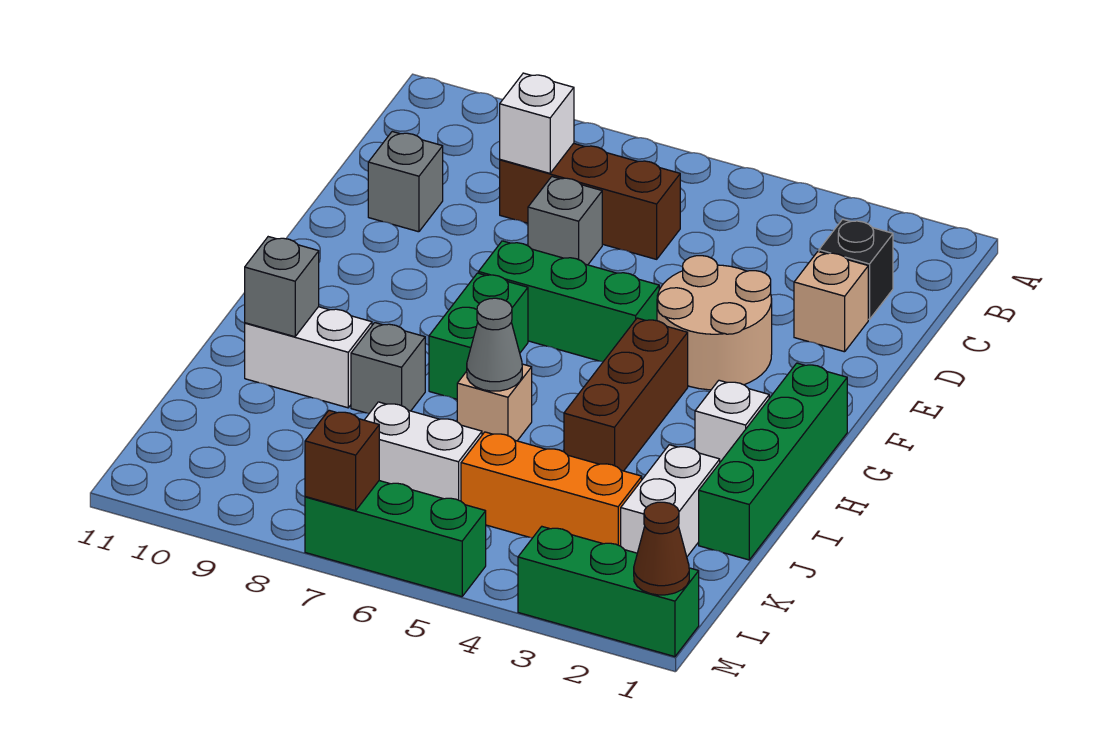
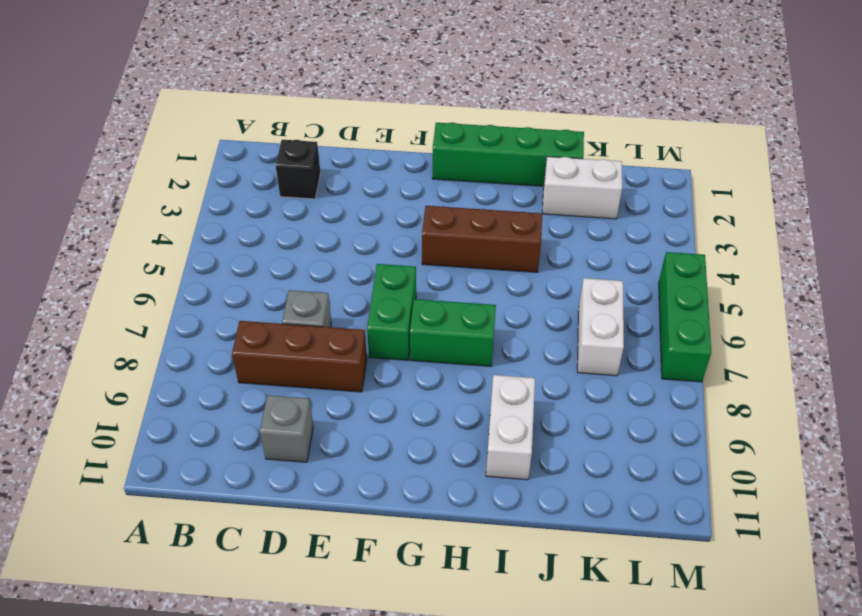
brown 1x3 brick [232,321,367,392] -> brown 1x3 brick turned to [500,143,680,259]
green 1x2 brick [367,264,416,360] -> green 1x3 brick [479,241,659,362]
none -> tan 1x1 brick [794,252,868,352]
none -> tan 2x2 round brick [657,256,772,390]
none -> white 1x1 brick [695,380,769,462]

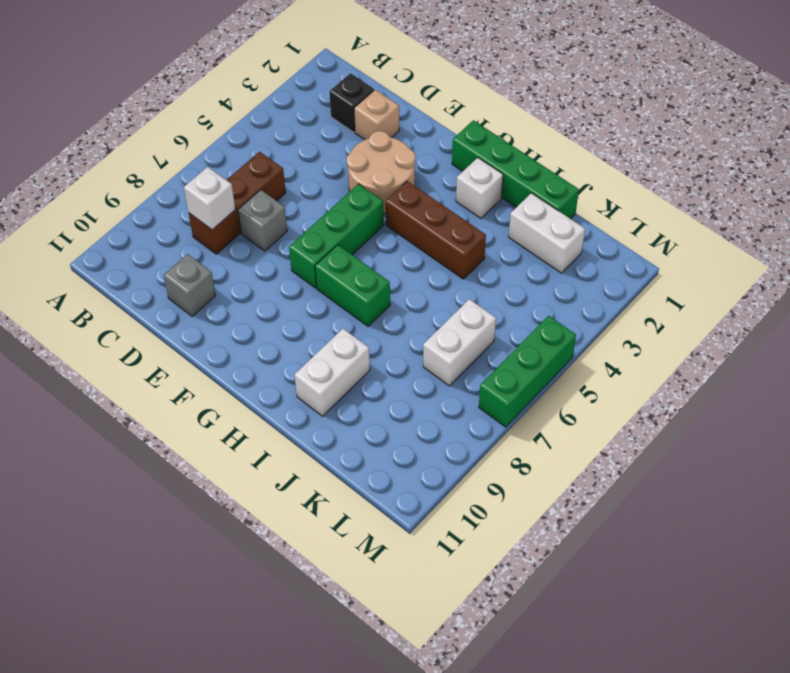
none -> tan 1x1 brick [457,364,532,441]
none -> grey 1x1 brick [351,323,425,413]
none -> orange 1x3 brick [461,432,642,546]

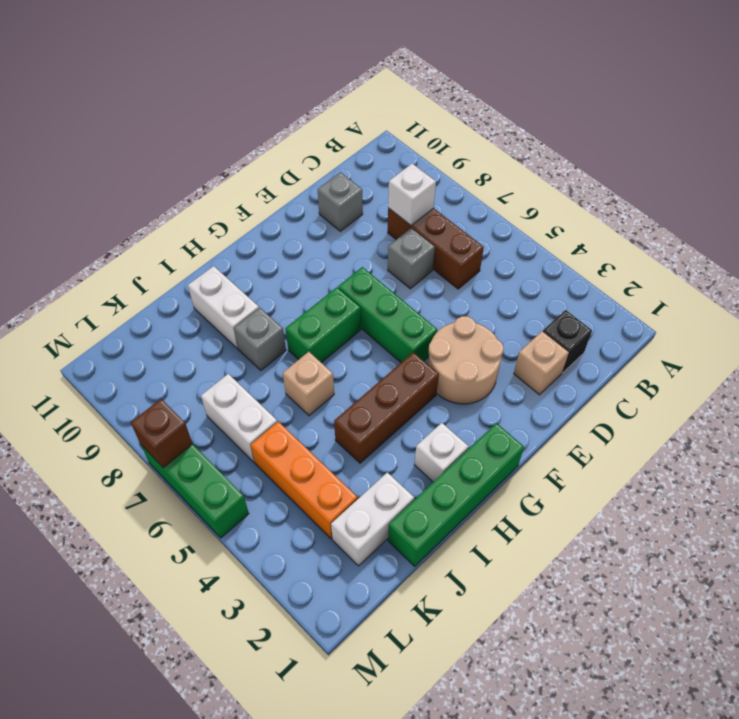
none -> green 1x3 brick [518,527,699,657]
none -> grey 1x1 cone [467,298,522,391]
none -> grey 1x1 brick [245,237,319,337]

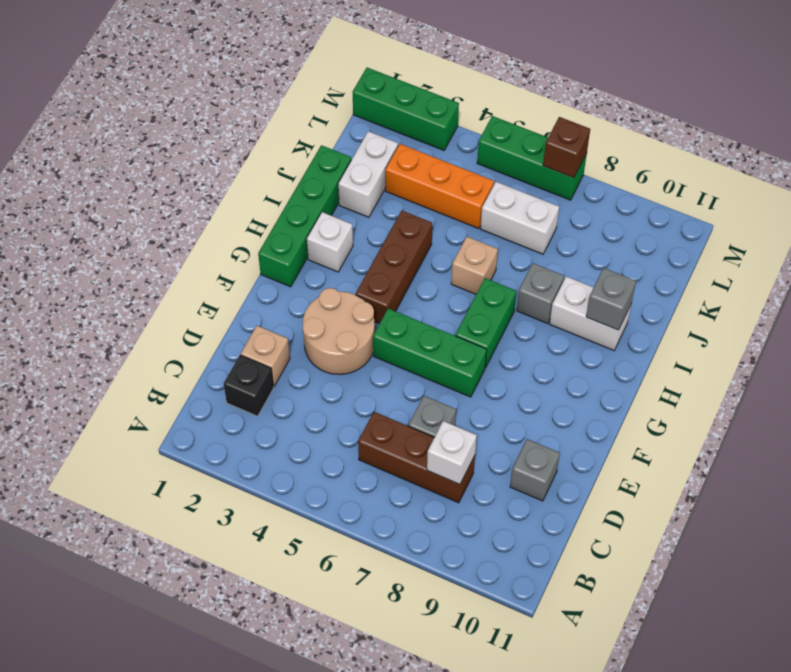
none -> grey 1x1 cone [467,298,522,391]
none -> brown 1x1 cone [634,502,689,595]

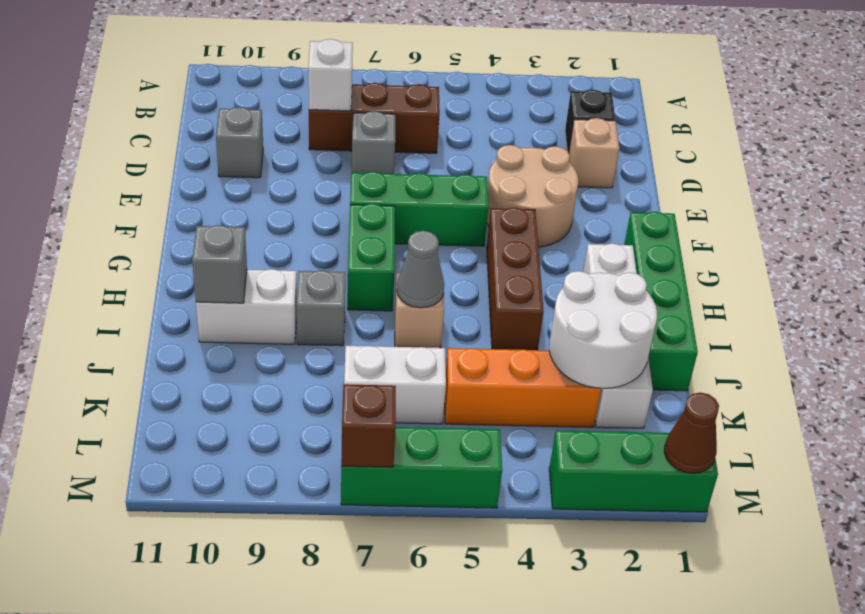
white 2x2 round brick [549,271,657,388] -> none

